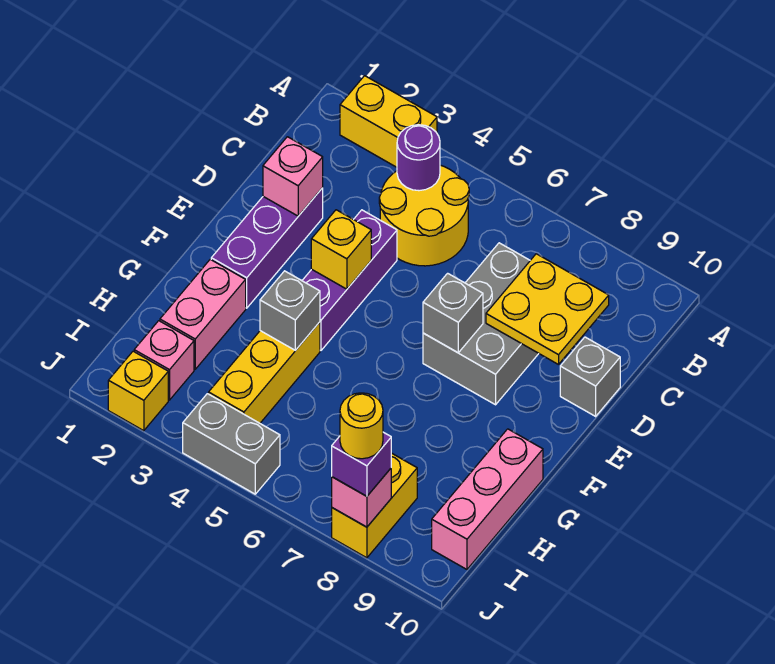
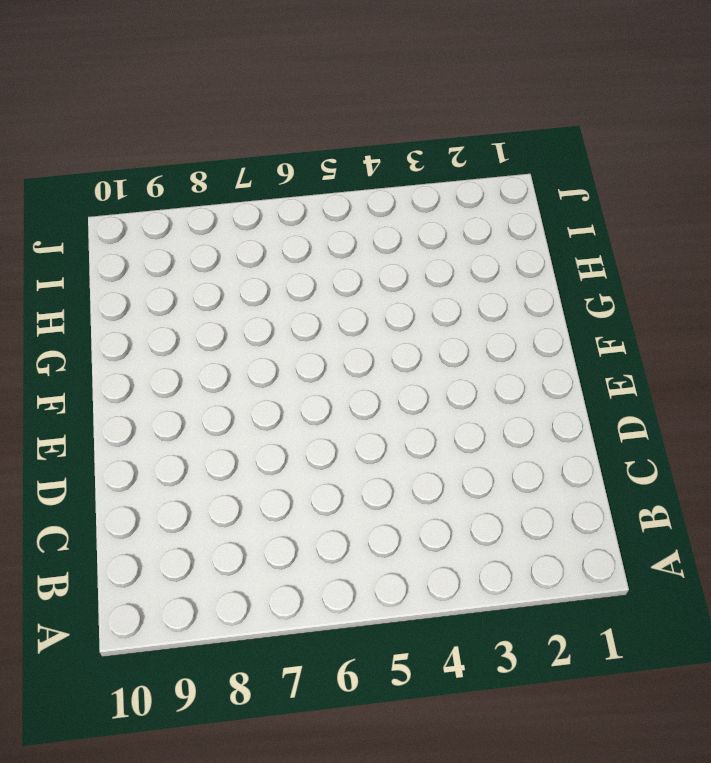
none -> yellow 1x2 brick [340,76,437,167]
none -> yellow 2x2 round brick [379,165,469,266]
none -> grey 2x3 brick [423,243,539,405]

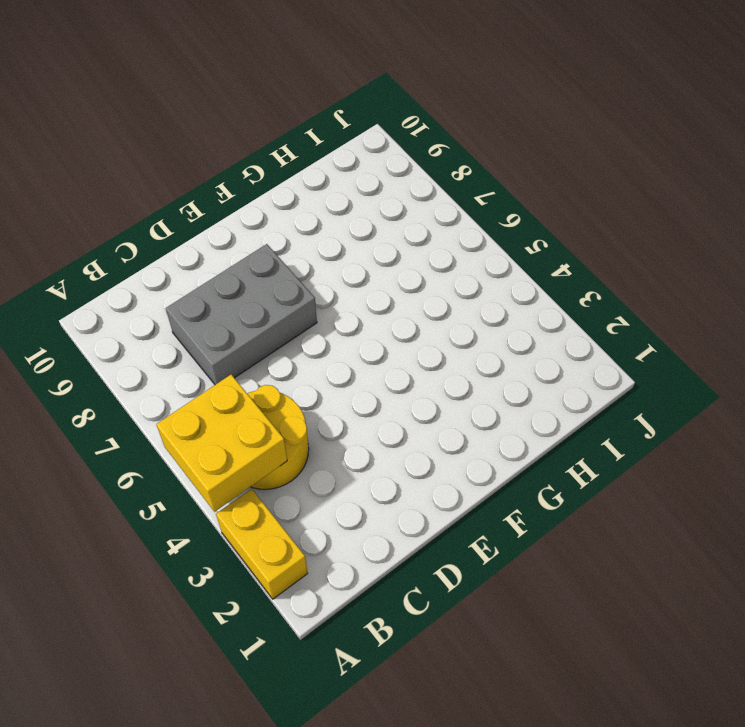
yellow 2x2 brick [156,375,287,512] -> purple 1x1 round brick [397,125,440,191]
none -> purple 1x3 brick [211,188,323,308]
none -> purple 1x3 brick [302,210,397,350]
none -> grey 1x1 brick [560,337,620,416]

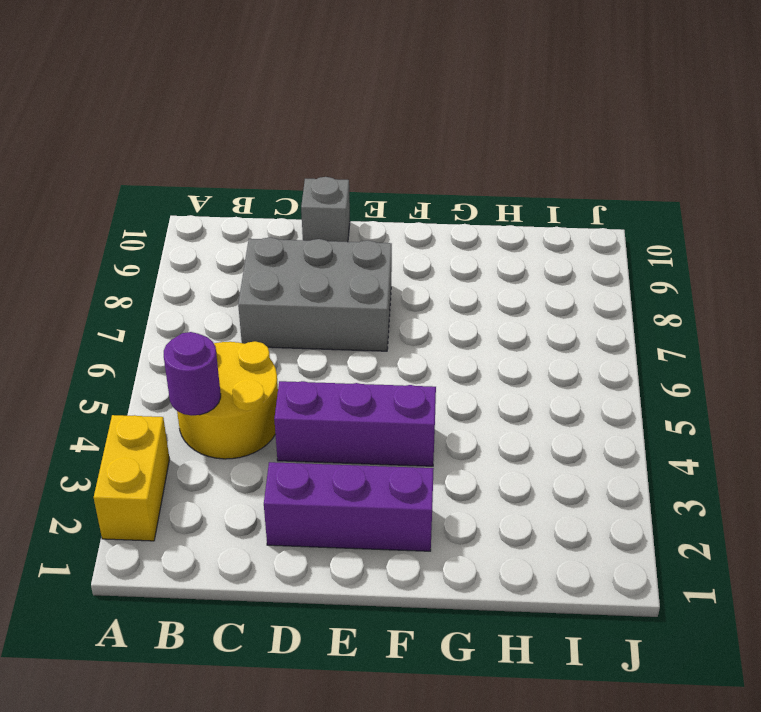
none -> pink 1x2 brick [160,259,246,369]
none -> yellow 1x3 brick [209,322,320,423]
none -> pink 1x3 brick [432,429,543,569]

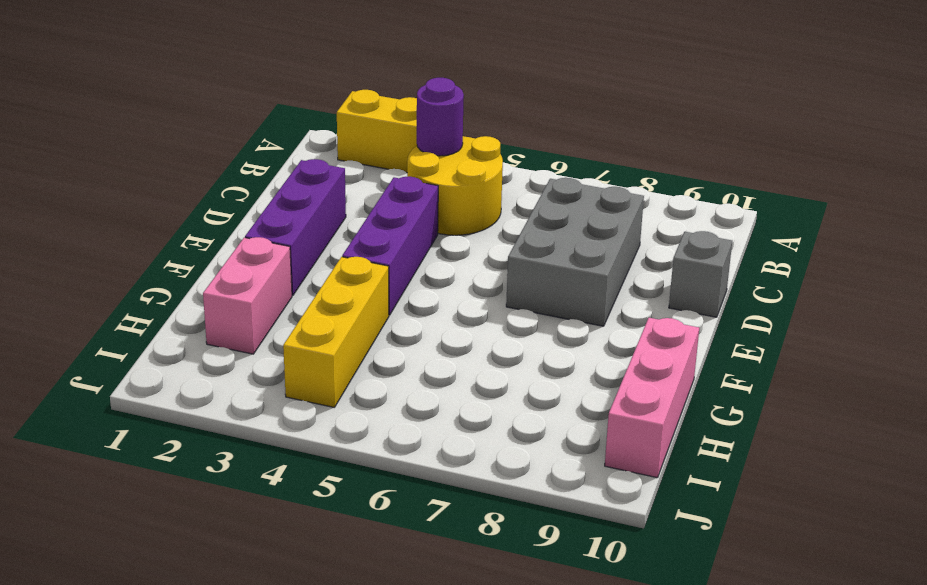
none -> pink 1x1 brick [134,321,194,400]
none -> yellow 1x2 brick [332,453,417,558]
none -> yellow 1x1 brick [108,351,168,431]

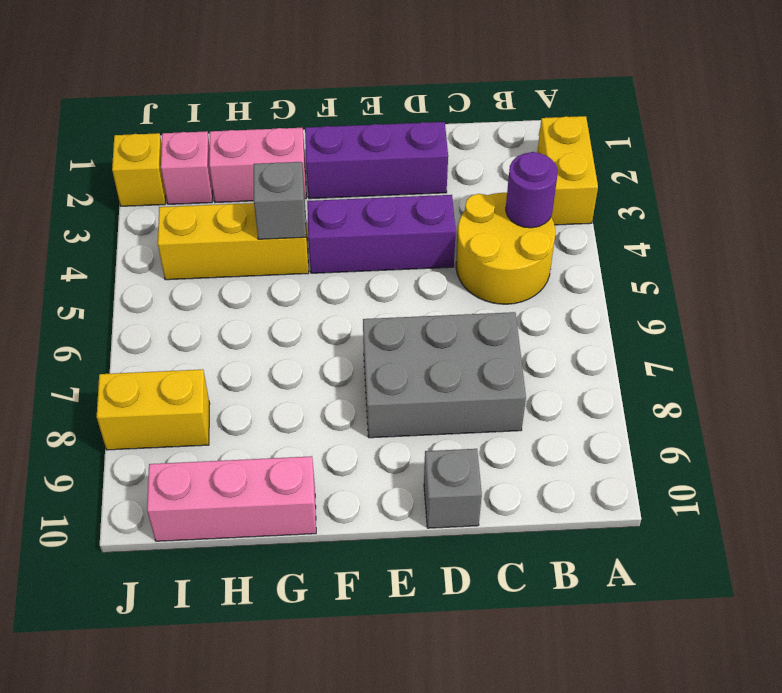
none -> grey 1x2 brick [183,394,280,494]
none -> yellow 2x2 plate [486,254,609,365]
none -> pink 1x1 brick [263,137,323,216]

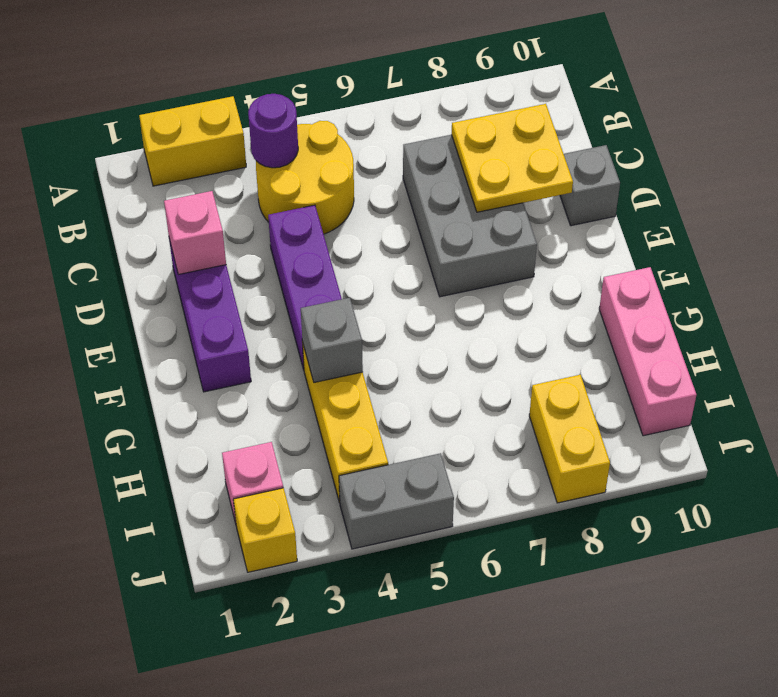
none -> pink 1x2 brick [160,259,246,369]
none -> yellow 1x1 brick [311,210,371,289]
none -> grey 1x1 brick [423,273,483,353]

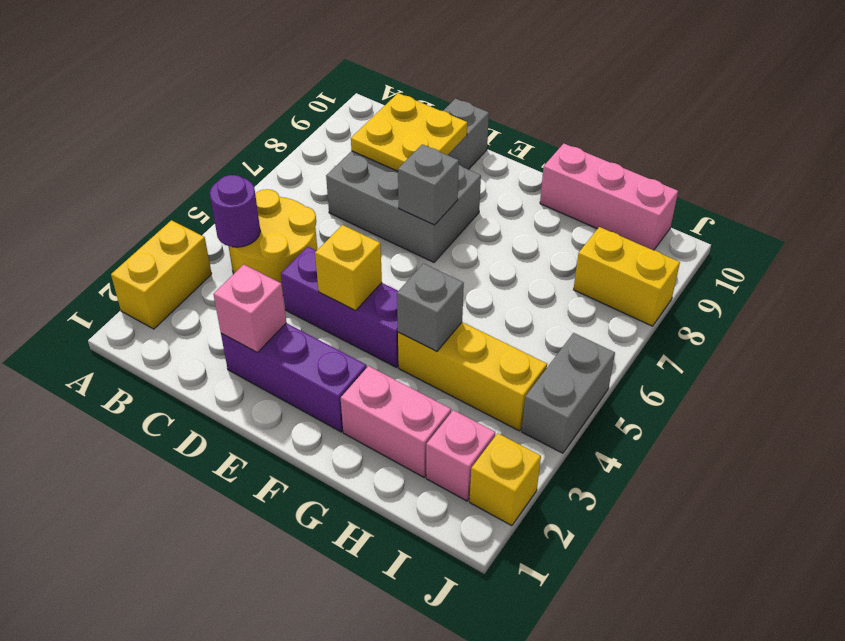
none -> pink 1x1 brick [332,468,391,527]
none -> purple 1x1 brick [332,432,391,496]
none -> yellow 1x1 round brick [340,393,383,459]

